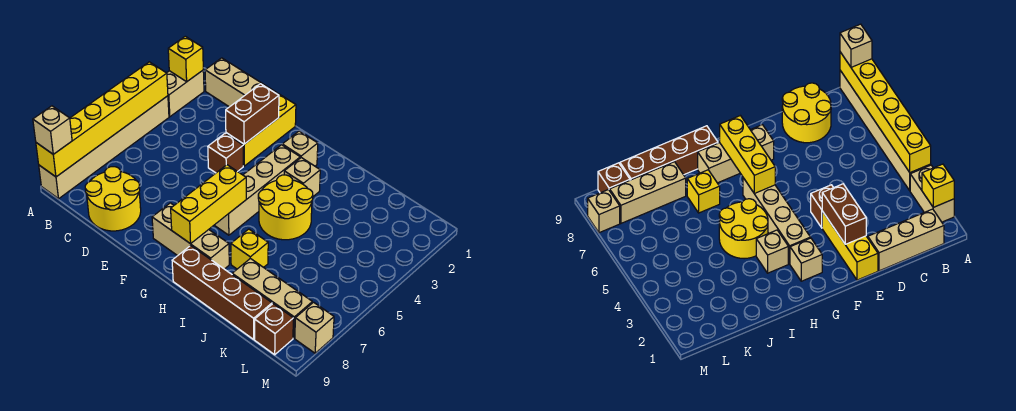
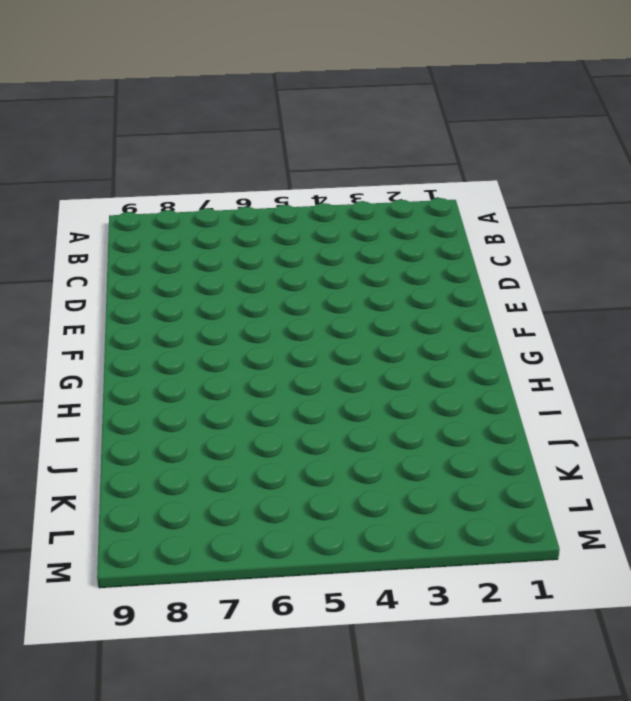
none -> tan 1x2 brick [167,70,204,117]
none -> tan 1x6 brick [39,96,169,199]
none -> tan 1x3 brick [205,58,277,107]

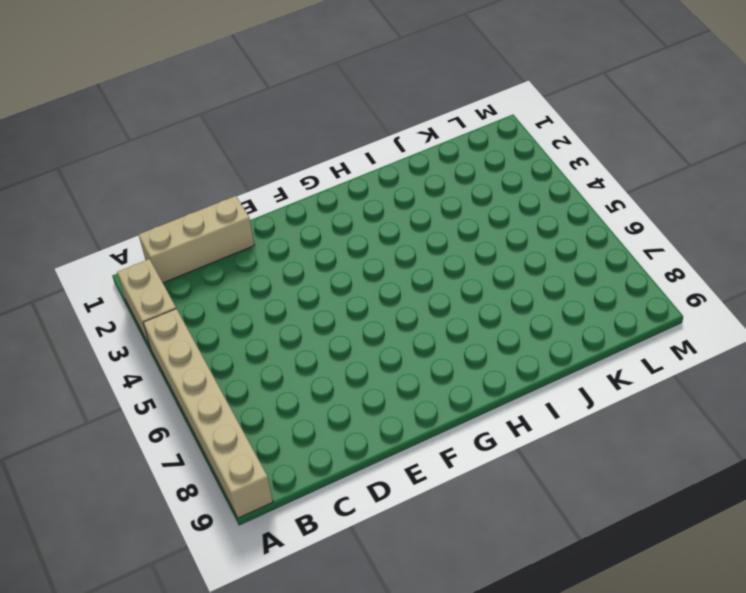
none -> yellow 2x2 round brick [85,167,141,231]
none -> yellow 1x3 brick [226,93,296,166]
none -> brown 1x1 brick [208,133,243,173]

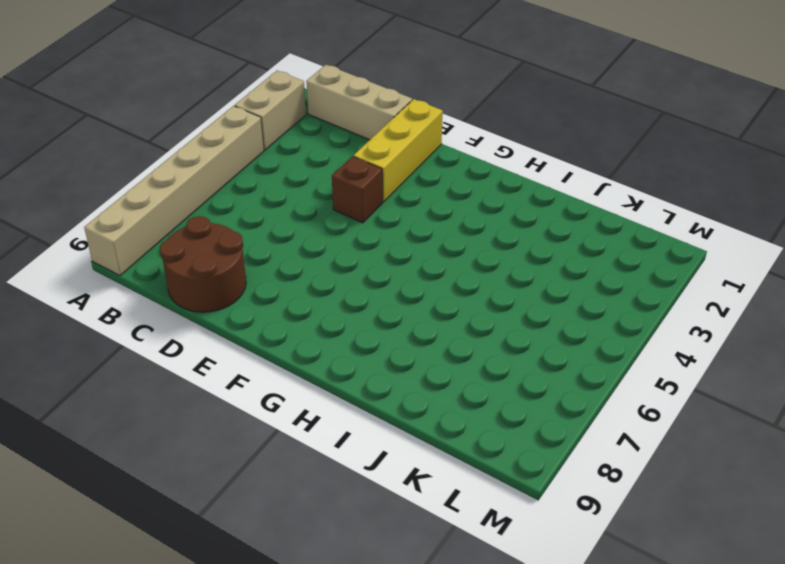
brown 2x2 round brick [160,216,246,312] -> yellow 2x2 round brick [85,167,141,231]
none -> tan 1x3 brick [152,203,229,269]
none -> tan 1x1 brick [282,131,318,166]
none -> tan 1x4 brick [214,145,300,235]

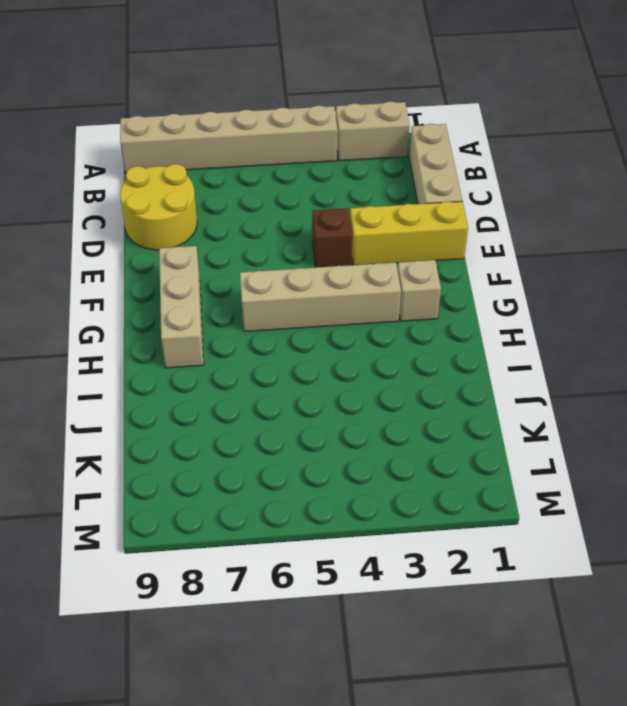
none -> tan 1x1 brick [284,158,320,196]
none -> yellow 2x2 round brick [258,175,313,240]
none -> brown 1x4 brick [172,246,272,339]

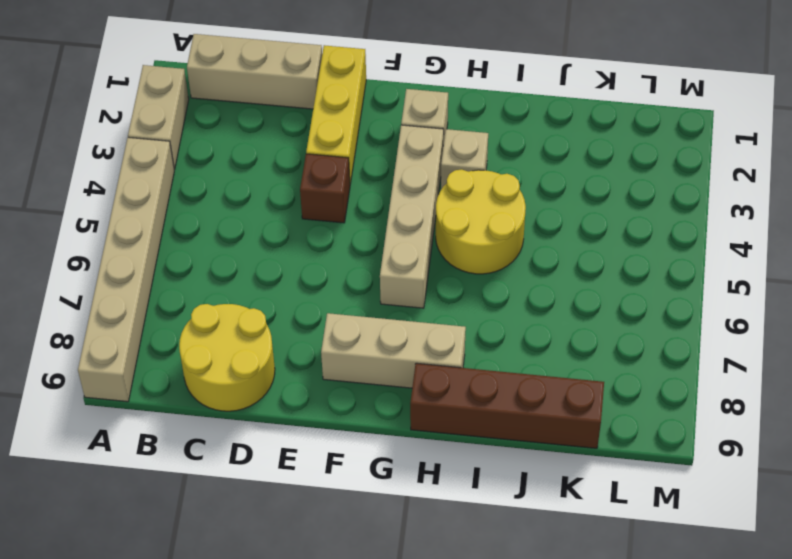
none -> yellow 1x1 brick [231,229,268,269]
none -> tan 1x3 brick [232,258,312,338]
none -> brown 1x1 brick [255,304,293,355]

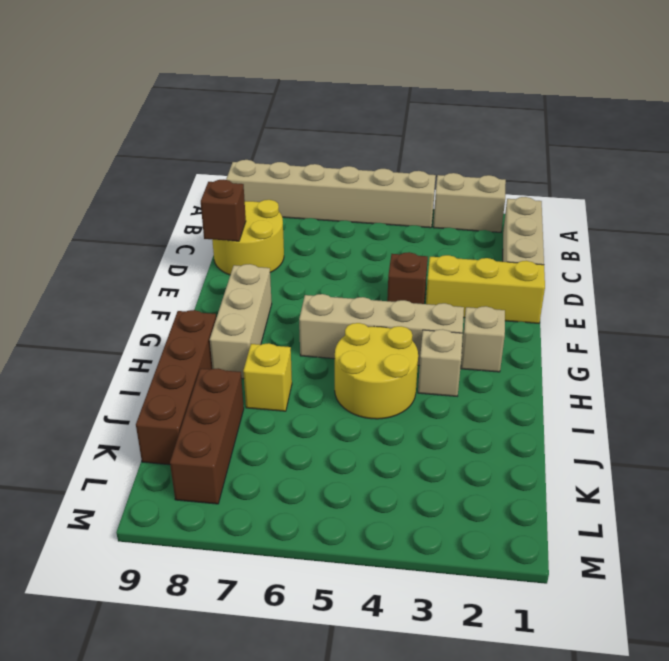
brown 1x1 brick [201,180,246,241] -> brown 1x1 brick moved to [255,304,293,355]
brown 1x3 brick [170,368,244,504] -> tan 1x3 brick [232,258,312,338]
none -> tan 1x1 brick [295,302,334,353]
none -> yellow 1x1 brick [168,36,203,82]
none -> yellow 1x6 brick [36,62,168,177]

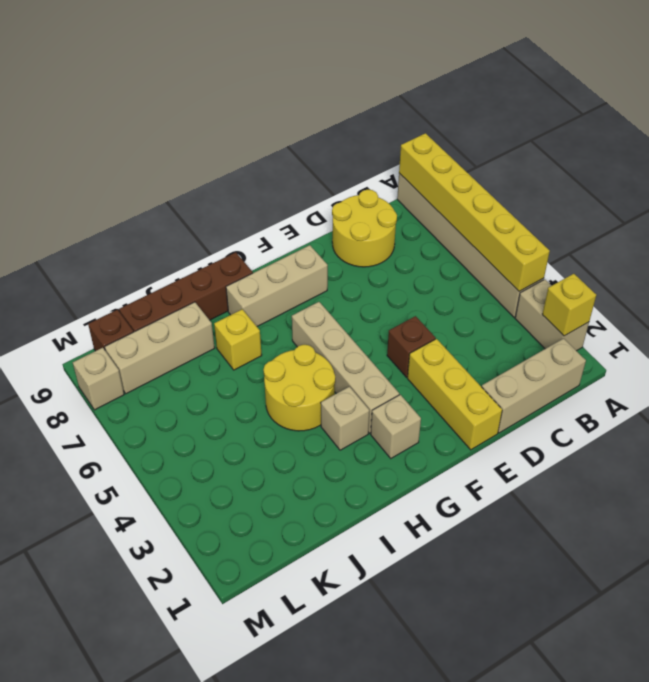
none -> brown 1x2 brick [226,84,279,144]
none -> yellow 1x3 brick [171,165,246,244]
none -> tan 1x1 brick [33,106,72,154]

